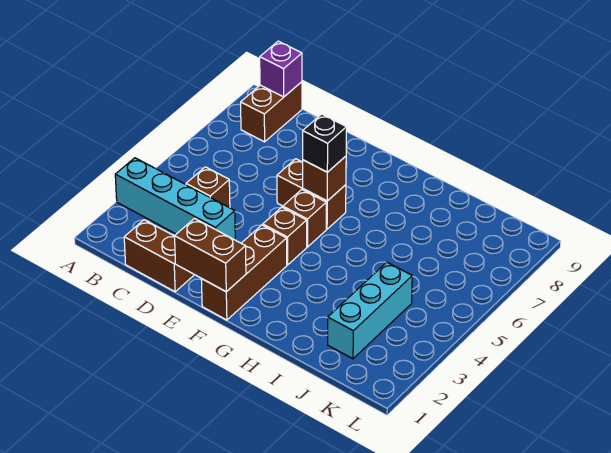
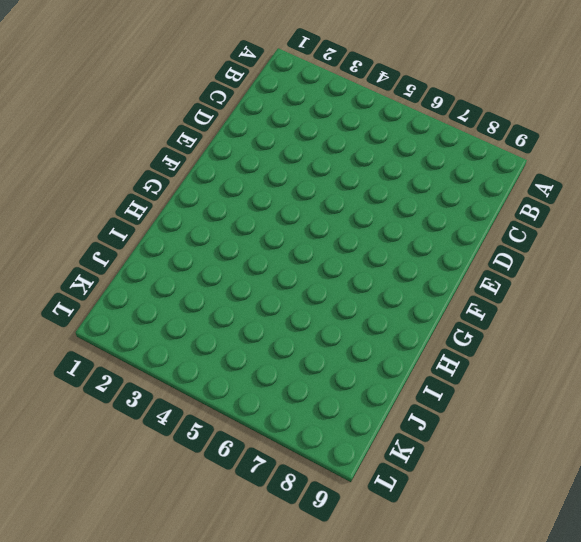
none -> cyan 1x4 brick [115,158,235,239]
none -> brown 1x2 brick [241,82,302,142]
none -> brown 1x2 brick [124,220,194,292]

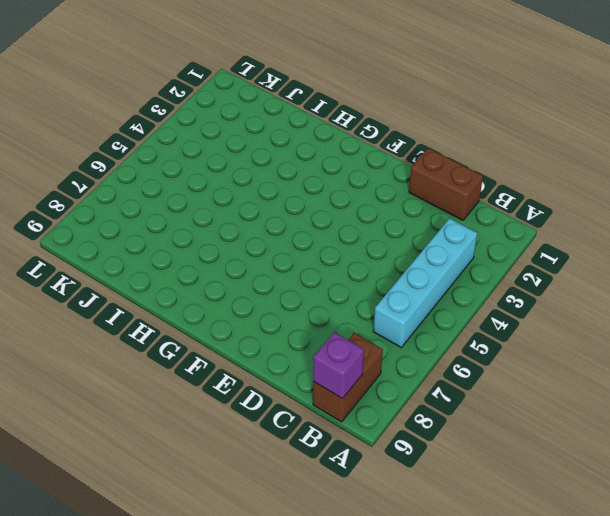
cyan 1x4 brick [373,218,477,347] -> cyan 1x4 brick turned to [115,158,235,239]
none -> brown 1x1 brick [186,167,230,208]
none -> brown 1x2 brick [277,159,346,229]
none -> brown 1x3 brick [201,225,287,320]

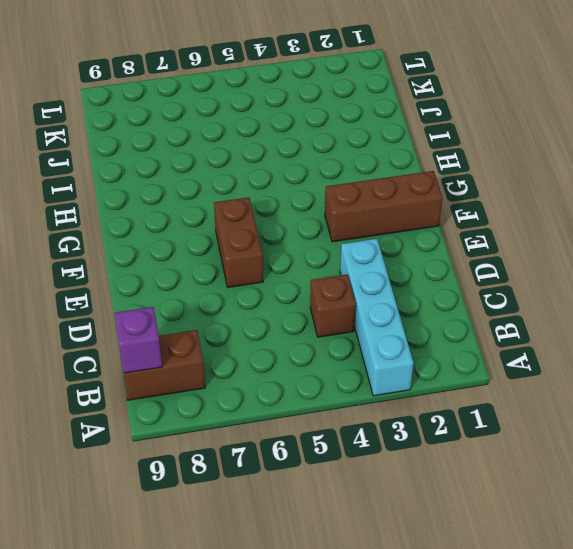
none -> brown 1x2 brick [124,220,194,292]
none -> brown 1x1 brick [263,207,307,265]
none -> brown 1x1 brick [283,190,326,247]

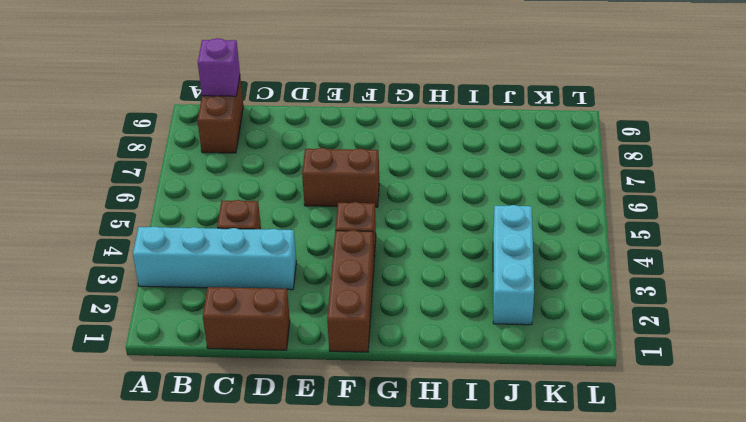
none -> brown 1x1 brick [283,190,326,247]
none -> brown 1x2 brick [175,219,246,292]
none -> brown 1x1 brick [303,156,346,201]

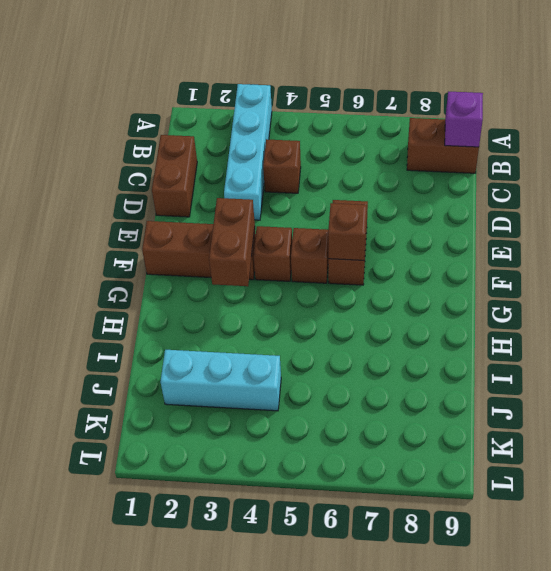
brown 1x2 brick [209,198,255,286] -> brown 1x2 brick moved to [175,219,246,292]
none -> black 1x1 brick [303,114,347,172]

